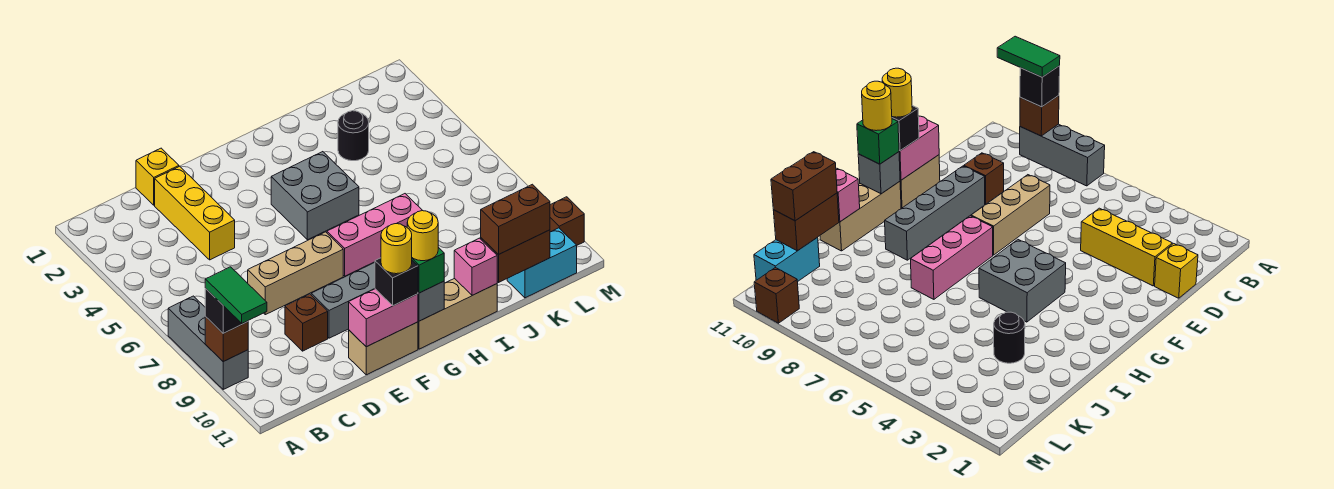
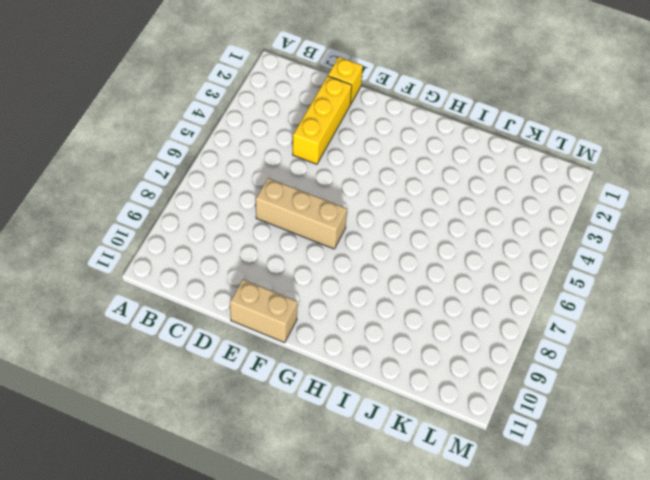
none -> grey 1x3 brick [168,296,248,389]
none -> brown 1x1 brick [285,294,328,351]
none -> grey 1x4 brick [311,263,375,338]

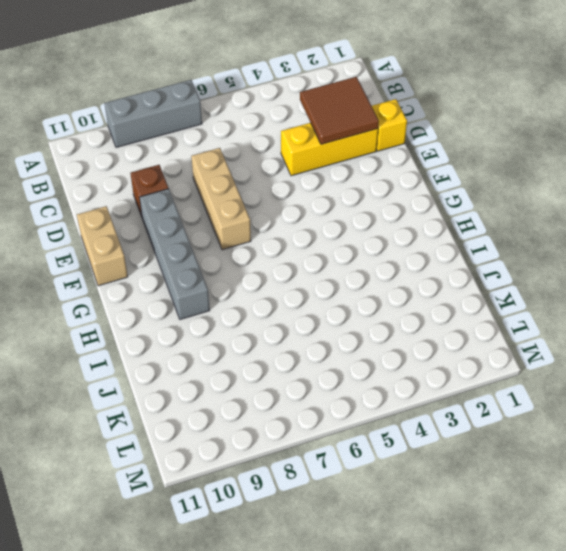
brown 2x2 tile [300,77,379,144] -> none
none -> grey 2x2 brick [271,152,359,240]
none -> pink 1x3 brick [327,194,423,276]
none -> tan 1x3 brick [418,278,497,349]

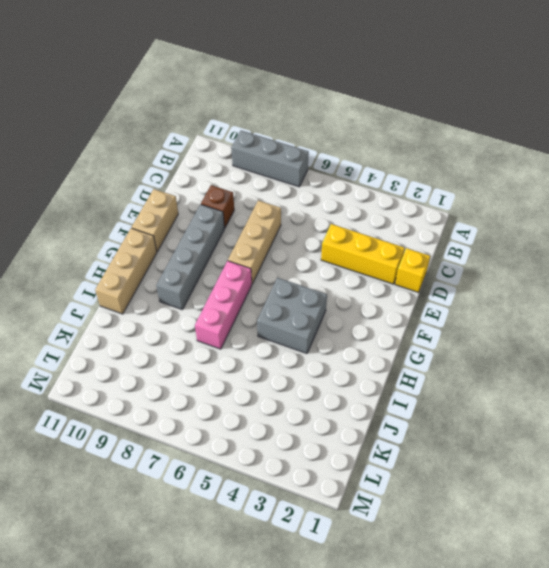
none -> black 1x1 round brick [338,111,369,161]
none -> cyan 1x2 brick [507,228,577,298]
none -> brown 1x1 brick [550,197,584,245]

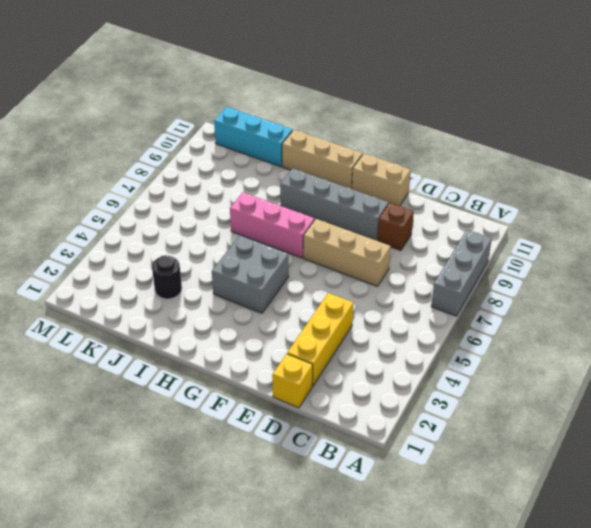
cyan 1x3 brick [214,107,292,167] -> cyan 1x2 brick [507,228,577,298]
none -> brown 1x1 brick [550,197,584,245]
none -> brown 1x1 brick [205,316,248,362]
none -> pink 1x2 brick [349,289,418,347]

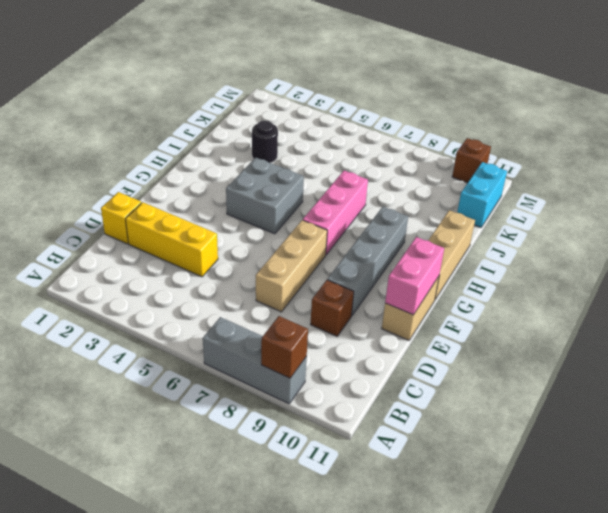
none -> grey 1x1 brick [418,281,444,321]
none -> pink 1x1 brick [454,238,497,295]
none -> brown 1x2 brick [481,230,550,282]

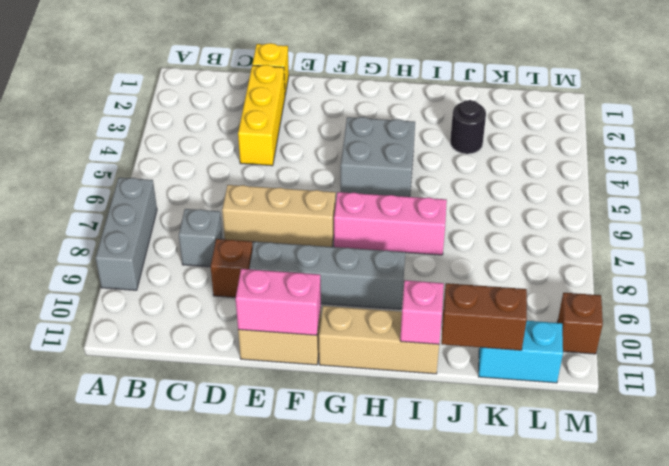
grey 1x1 brick [179,209,223,267] -> grey 1x1 brick moved to [418,281,444,321]
none -> brown 1x1 brick [205,316,248,362]
none -> black 1x1 brick [205,289,248,333]
none -> black 1x1 brick [375,258,418,306]

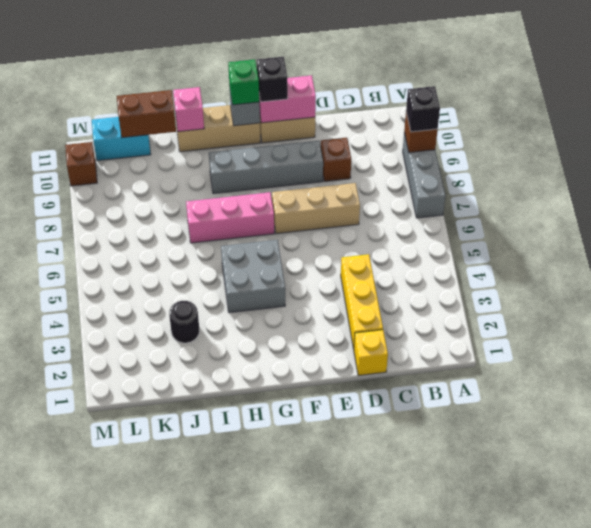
none -> brown 1x2 brick [481,184,550,255]
none -> green 1x2 tile [205,267,267,323]
none -> yellow 1x1 round brick [381,224,412,274]

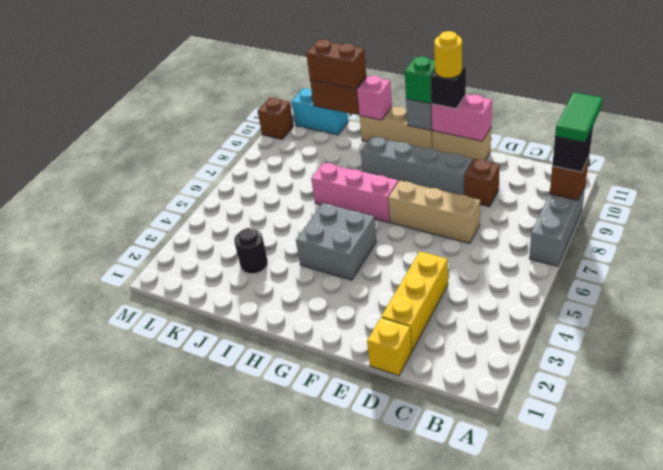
none -> yellow 1x1 round brick [407,211,438,261]

